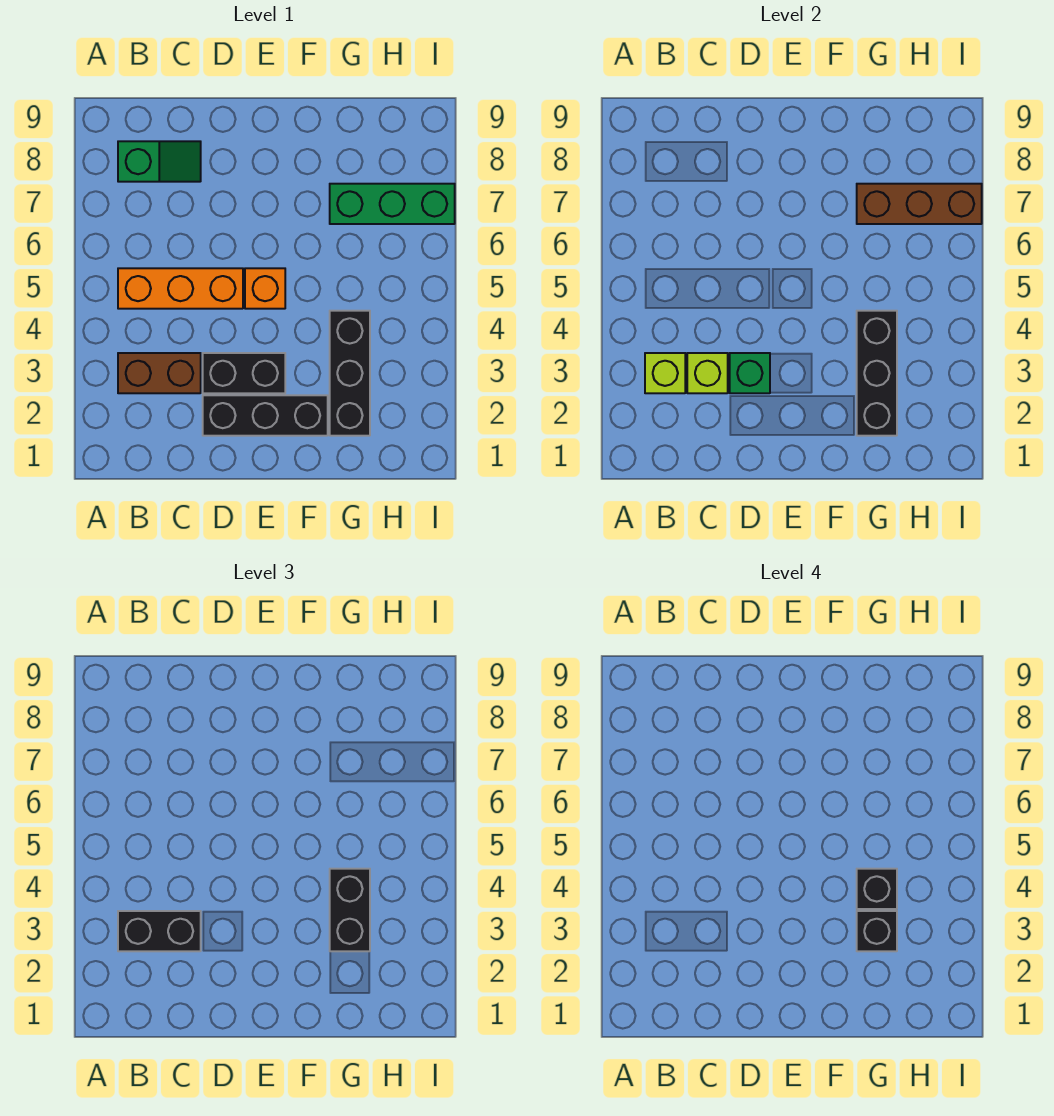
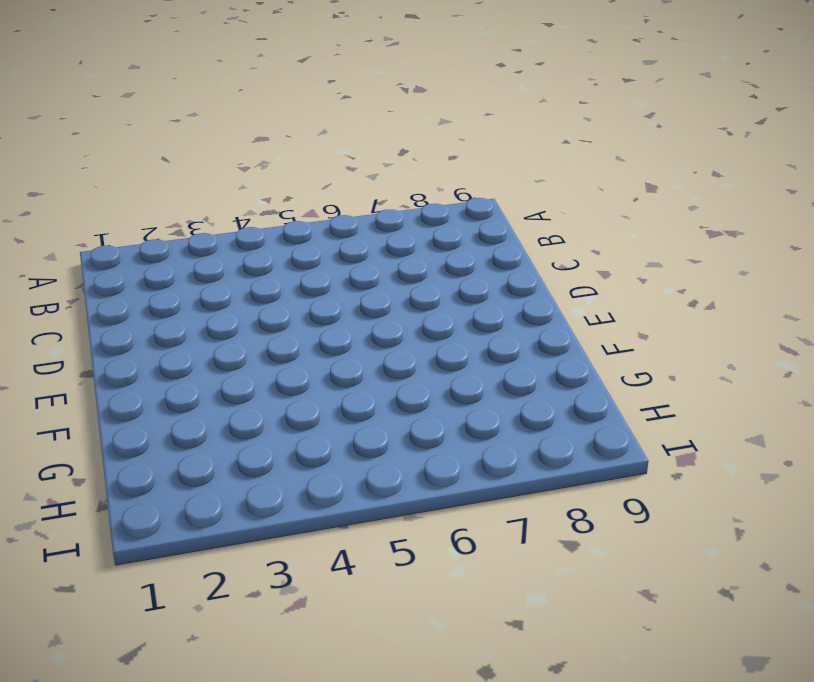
none -> brown 1x2 brick [118,353,201,393]
none -> orange 1x3 brick [118,268,243,309]
none -> green 1x2 slope [118,141,201,182]

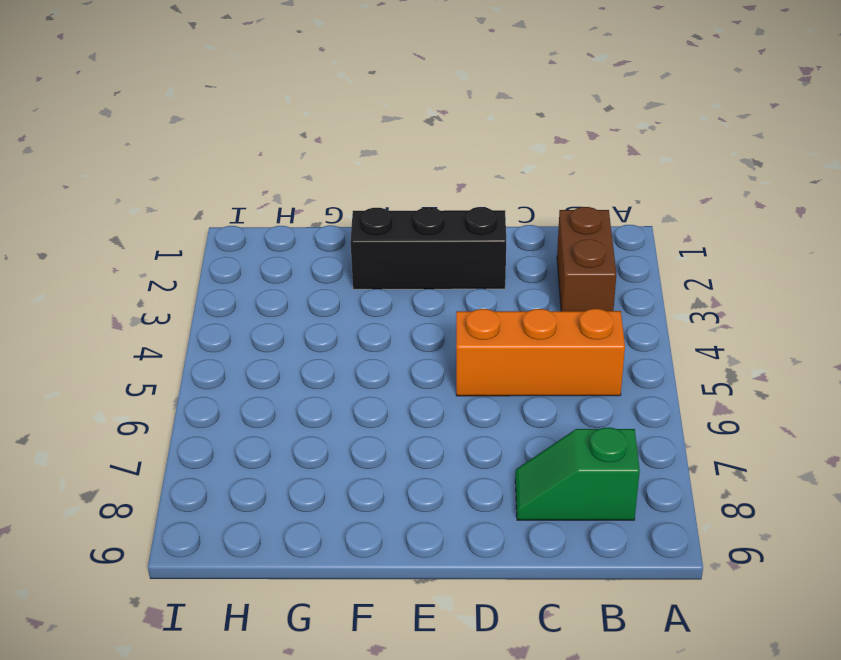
brown 1x2 brick [557,207,616,311] -> brown 1x2 brick turned to [118,353,201,393]
none -> black 1x2 brick [203,353,285,393]
none -> orange 1x1 brick [245,268,285,309]
none -> black 1x3 brick [330,311,370,436]

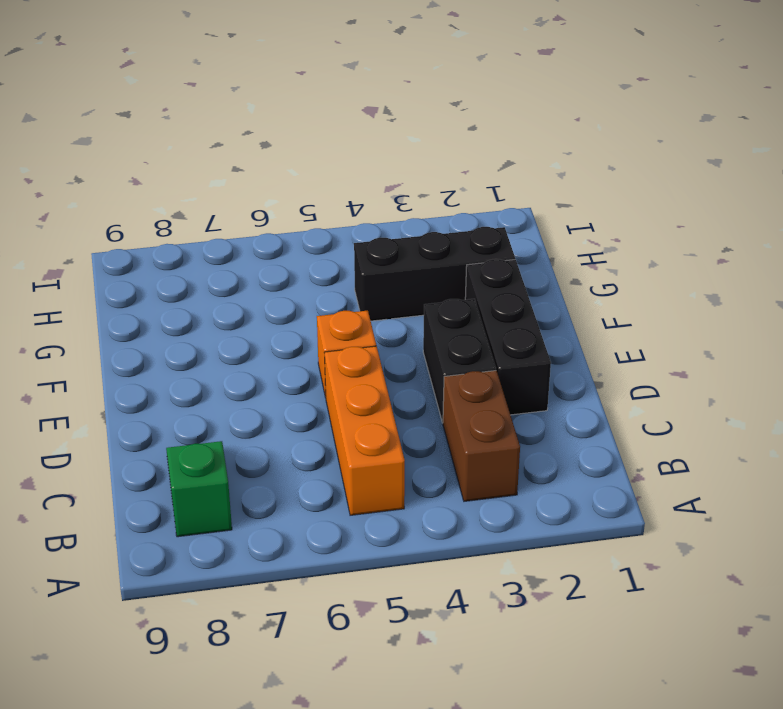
none -> green 1x3 brick [330,184,455,224]
none -> lime 1x1 brick [645,353,685,393]
none -> lime 1x1 brick [687,353,728,393]

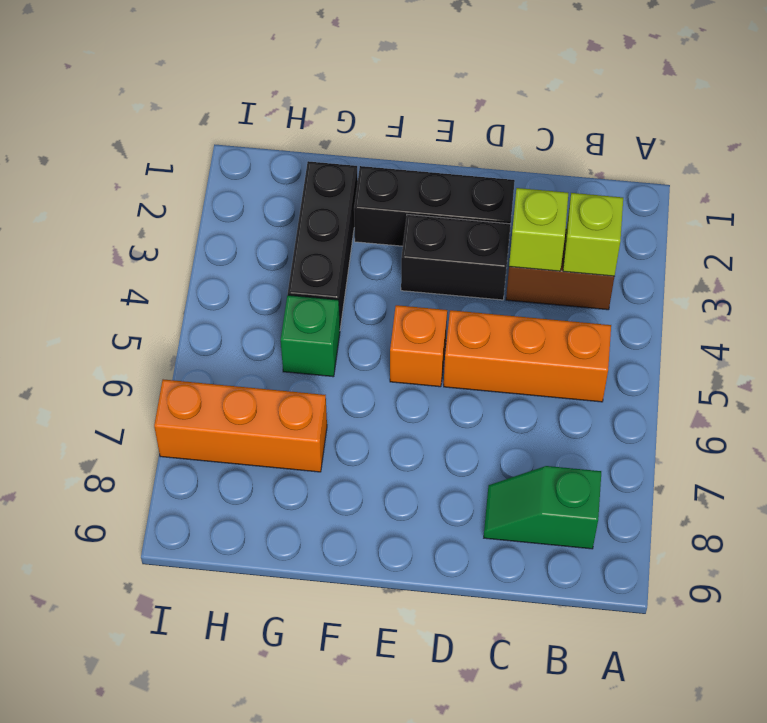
green 1x1 brick [281,295,340,377] -> green 1x1 brick moved to [730,353,770,393]
orange 1x3 brick [154,379,327,472] -> green 1x3 brick [330,184,455,224]
none -> black 1x3 brick [857,311,897,436]
none -> brown 1x3 brick [857,184,982,224]
none -> black 1x2 brick [118,911,201,951]

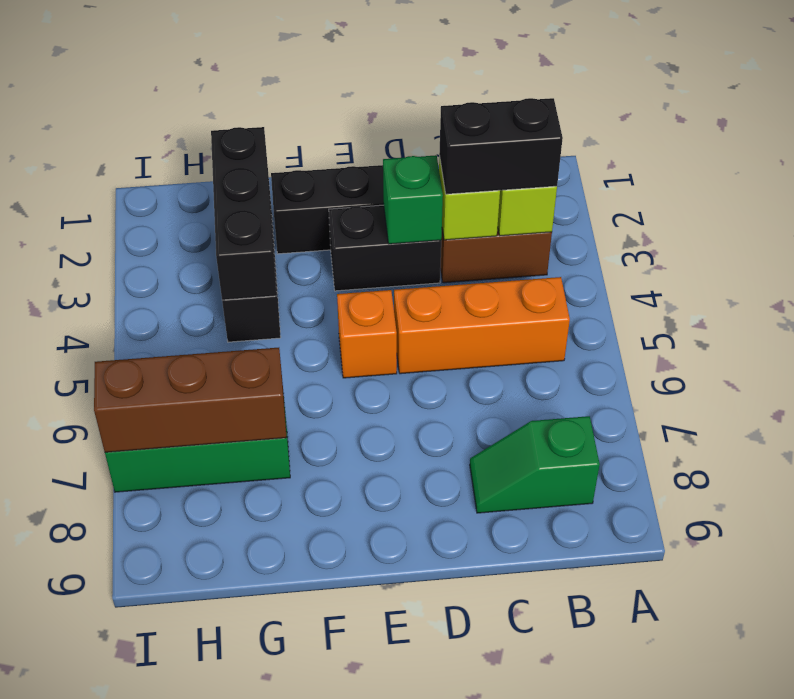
none -> black 1x2 brick [330,869,370,951]
none -> black 1x1 brick [857,911,897,951]
none -> black 1x1 brick [857,869,897,909]

